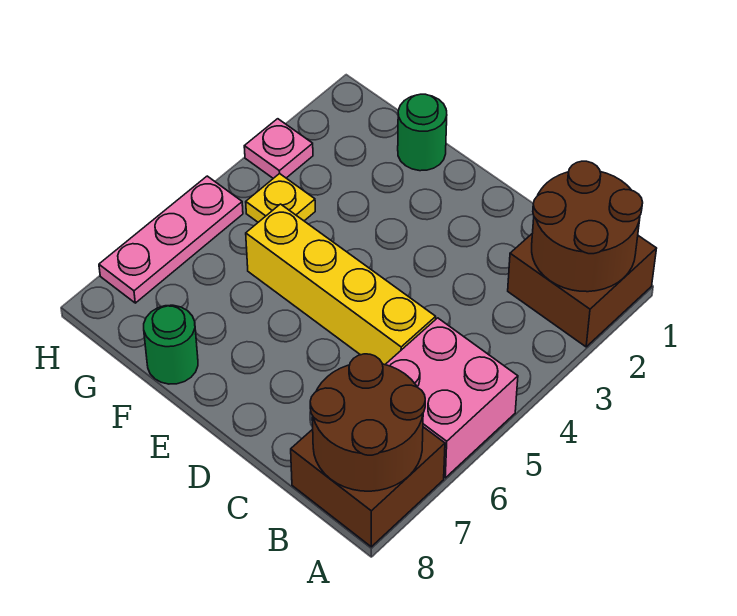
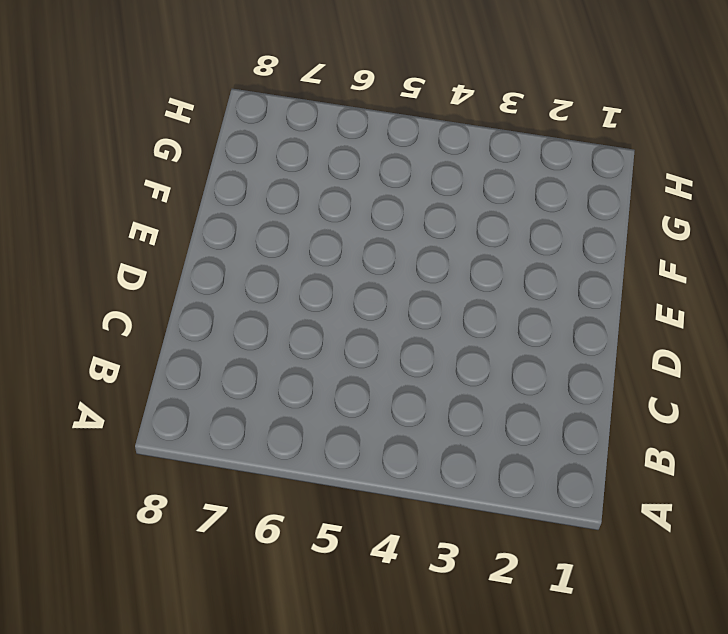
none -> brown 2x2 brick [508,234,657,347]
none -> pink 2x2 brick [385,318,518,478]

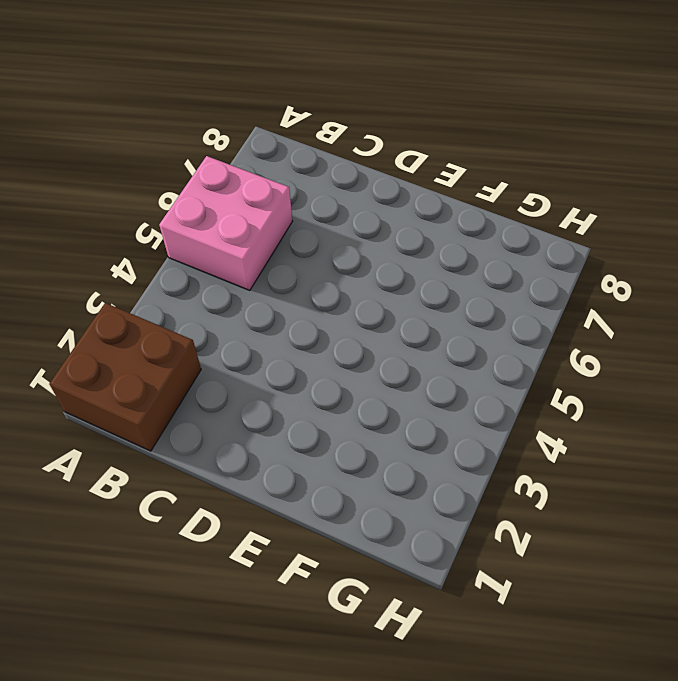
none -> brown 2x2 brick [291,427,445,547]
none -> yellow 1x4 brick [246,204,436,365]

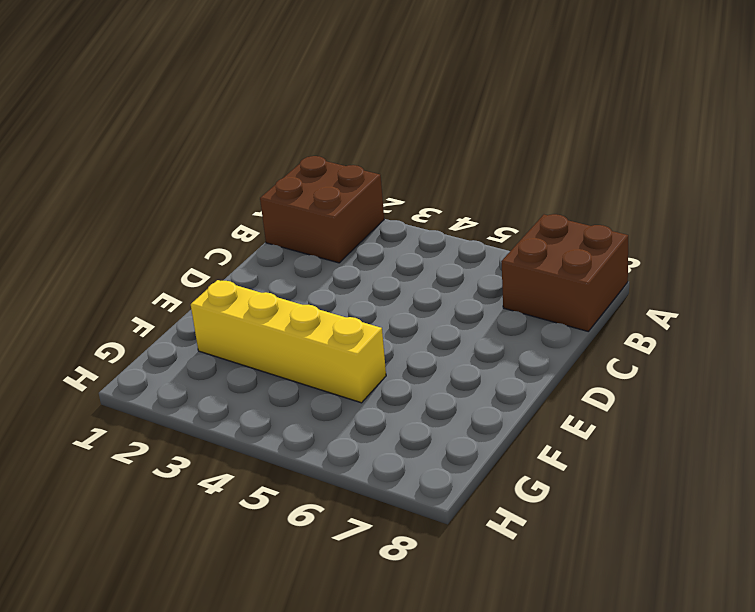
yellow 1x4 brick [191,280,386,403] -> yellow 1x4 brick turned to [246,204,436,365]
none -> pink 2x2 brick [385,318,518,478]
none -> green 1x1 round brick [398,94,447,171]

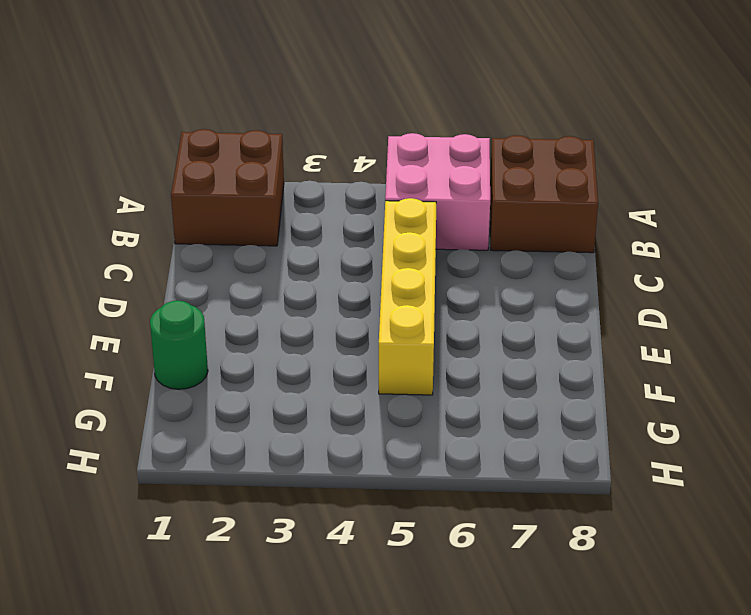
none -> green 1x1 round brick [144,305,198,384]
none -> yellow 1x1 plate [246,173,315,222]

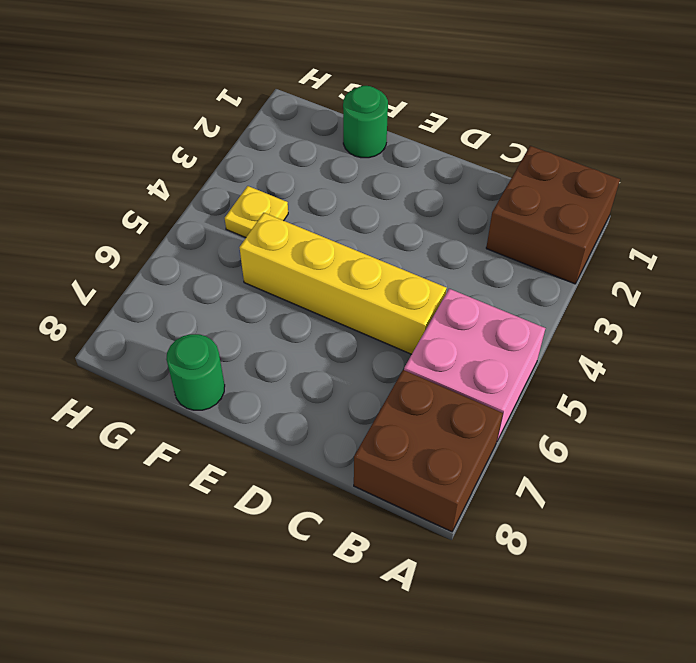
none -> pink 1x1 plate [244,119,313,178]
none -> pink 1x3 plate [99,176,243,303]

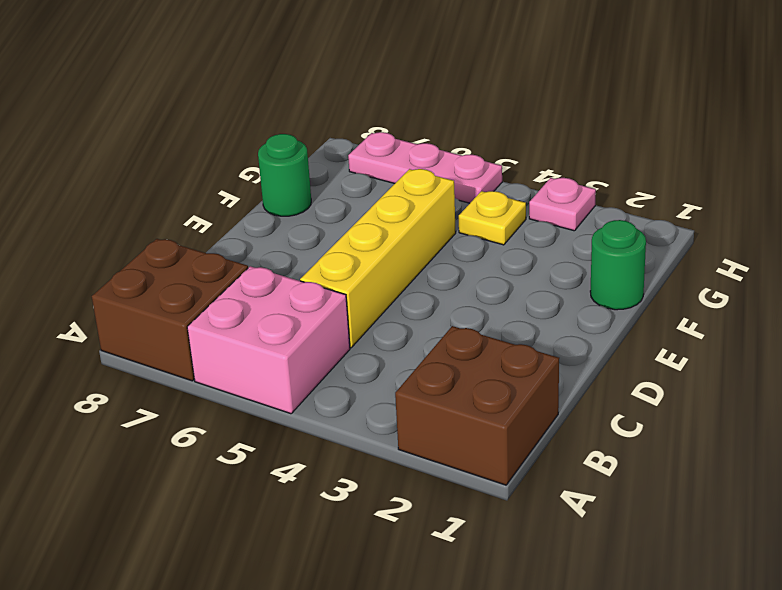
none -> brown 2x2 round brick [532,161,643,292]
none -> brown 2x2 round brick [310,354,425,491]

